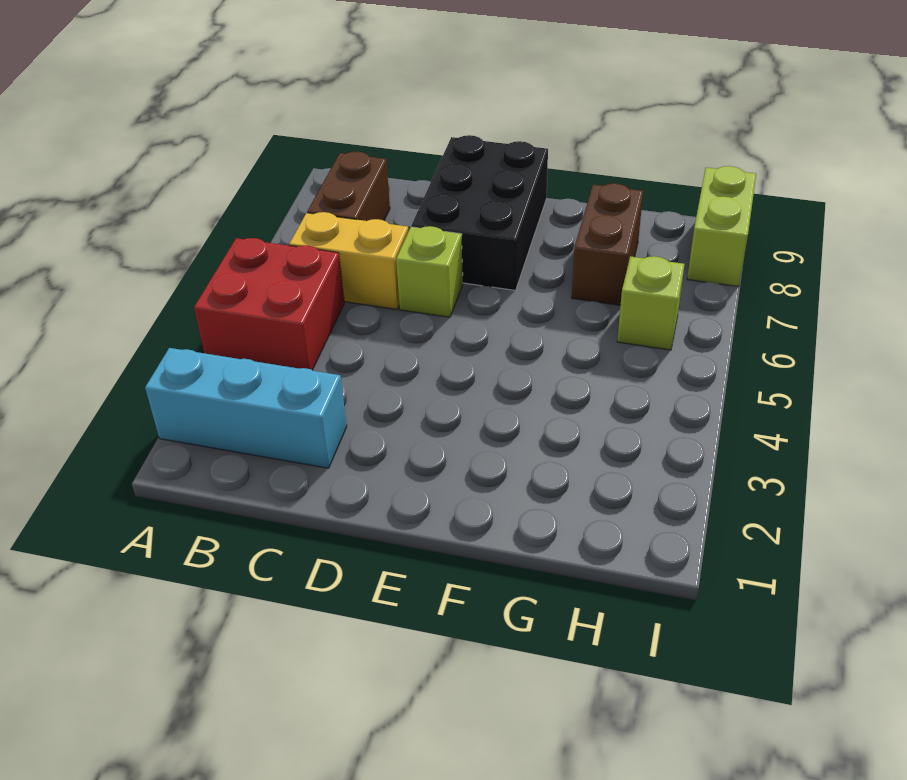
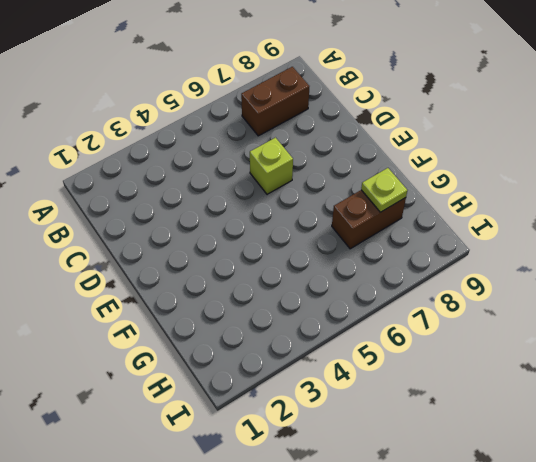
lime 1x1 plate [361,168,407,212] -> none
none -> cyan 1x3 brick [145,348,347,468]
none -> red 2x2 brick [194,238,344,370]

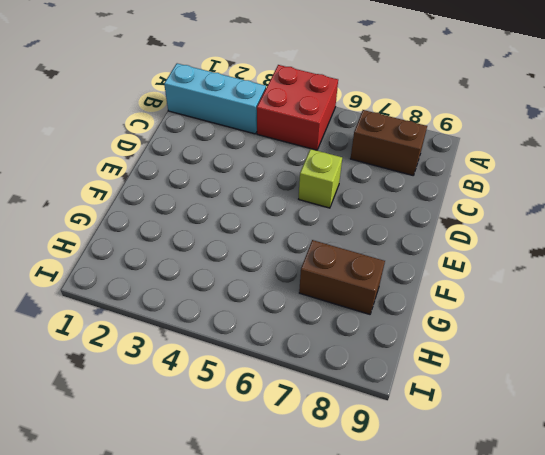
cyan 1x3 brick [164,63,266,134] -> cyan 1x3 brick turned to [145,348,347,468]
none -> yellow 1x2 brick [289,212,408,309]
none -> black 2x3 brick [411,135,548,290]

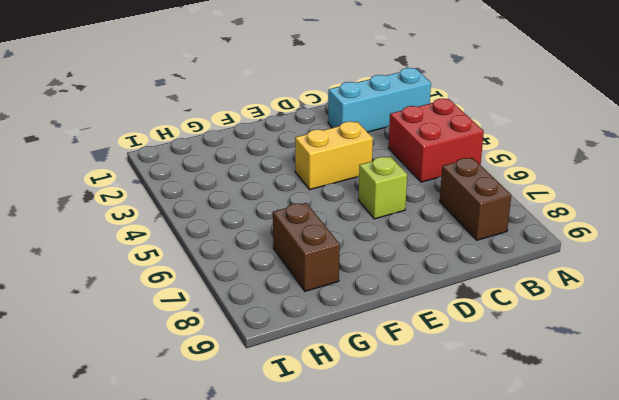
yellow 1x2 brick [295,122,373,189] -> yellow 1x2 brick moved to [289,212,408,309]
none -> black 2x3 brick [411,135,548,290]
none -> lime 1x1 brick [617,256,685,350]

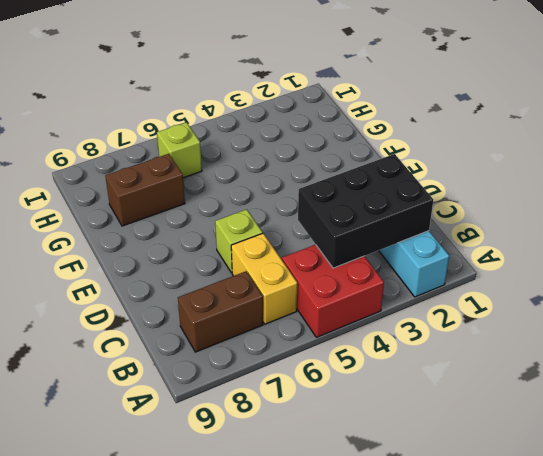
black 2x3 brick [298,154,433,268] -> black 2x3 brick moved to [411,135,548,290]
none -> lime 1x2 brick [687,166,756,287]

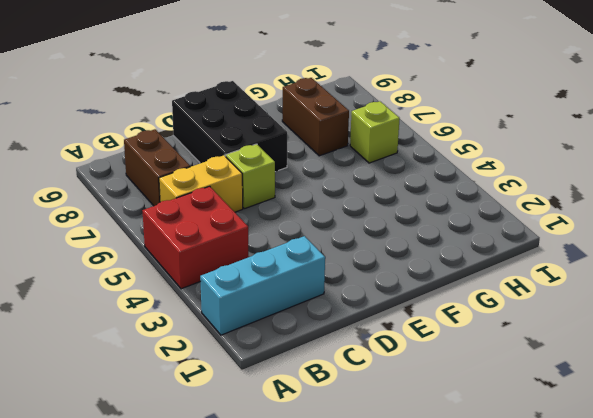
none -> lime 1x2 brick [687,166,756,287]

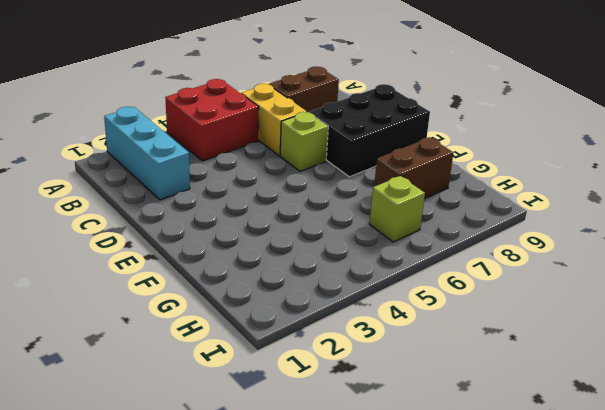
none -> lime 1x2 brick [687,166,756,287]

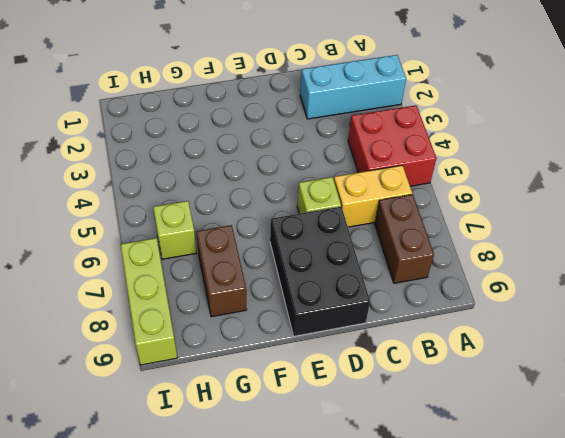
lime 1x3 brick [121,238,177,365] -> lime 1x2 brick [687,166,756,287]

